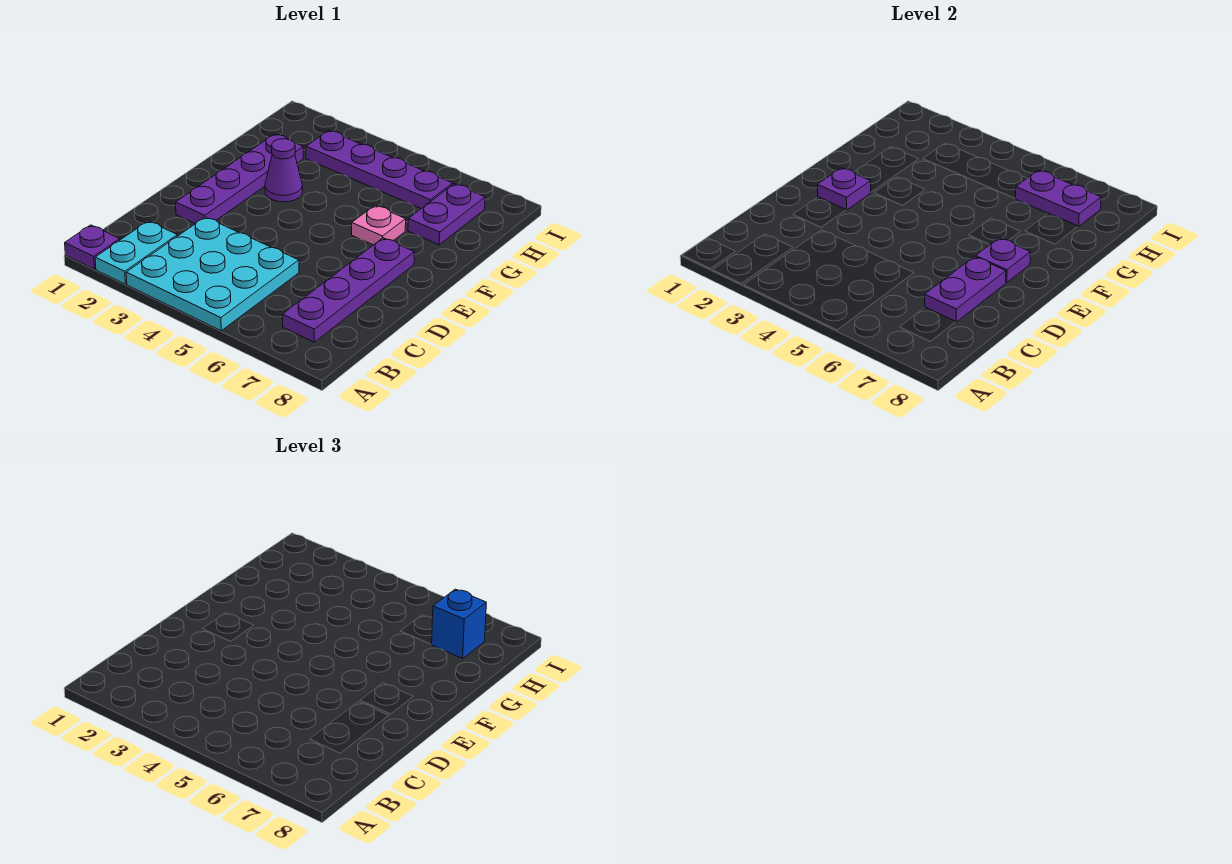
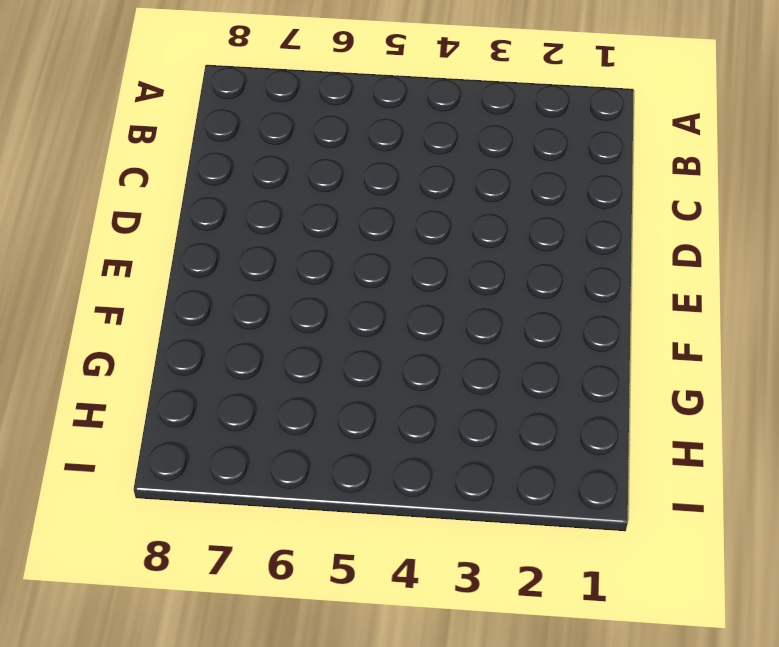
none -> purple 1x1 plate [65,225,120,269]
none -> cyan 1x2 plate [95,221,177,284]
none -> cyan 3x3 plate [126,217,299,331]

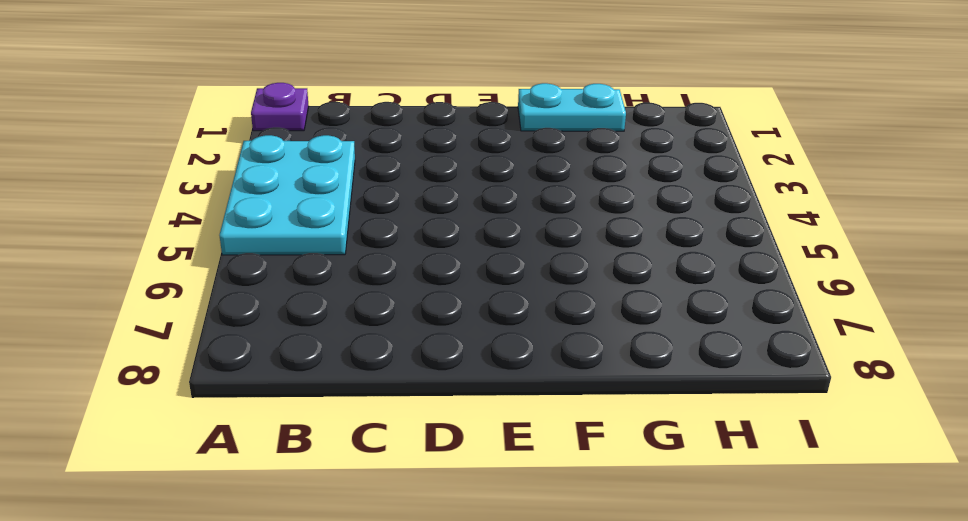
cyan 2x3 plate [219,135,355,255] -> cyan 3x3 plate [126,217,299,331]
cyan 1x2 plate [518,83,626,131] -> cyan 1x2 plate moved to [95,221,177,284]
none -> purple 1x4 plate [282,238,414,342]
none -> purple 1x4 plate [176,134,303,224]
none -> purple 1x1 cone [265,139,303,202]

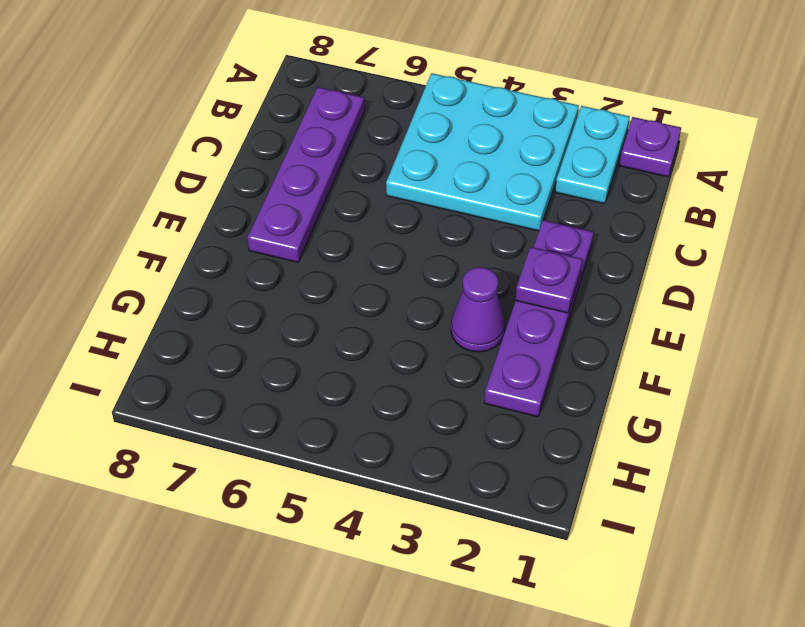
none -> pink 1x1 plate [352,205,406,245]
none -> purple 1x2 plate [408,184,485,245]
none -> purple 1x4 plate [306,131,453,209]

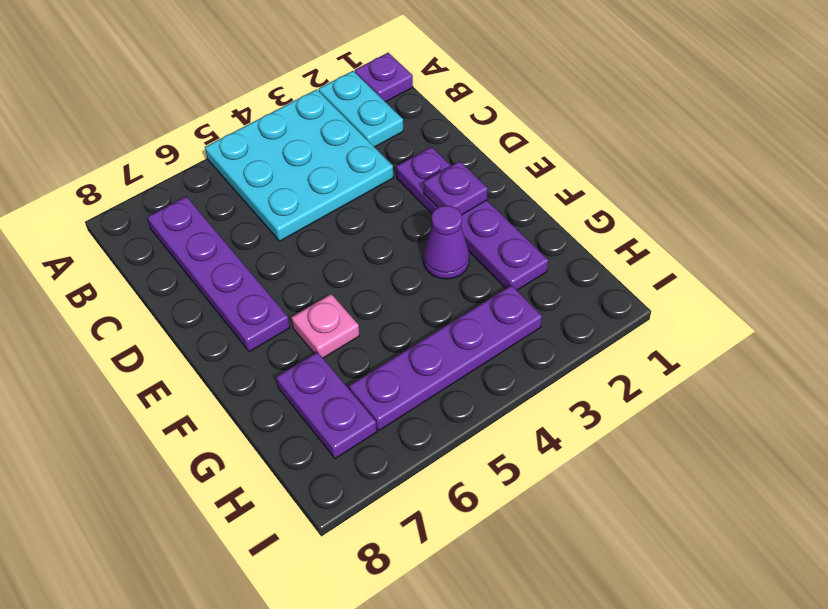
none -> purple 1x2 plate [925,257,1006,322]
none -> purple 1x1 plate [976,238,1030,283]
none -> purple 1x2 plate [1016,170,1101,226]

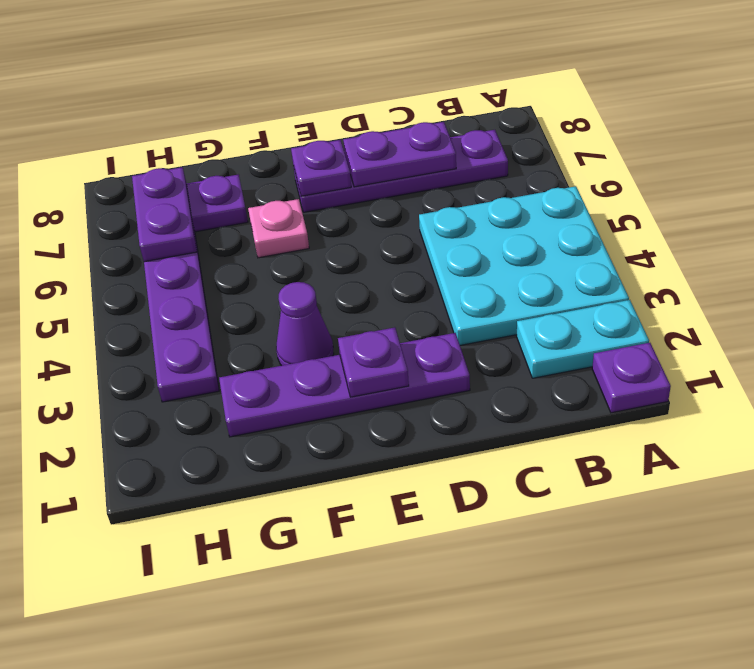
none -> blue 1x1 brick [431,589,486,658]

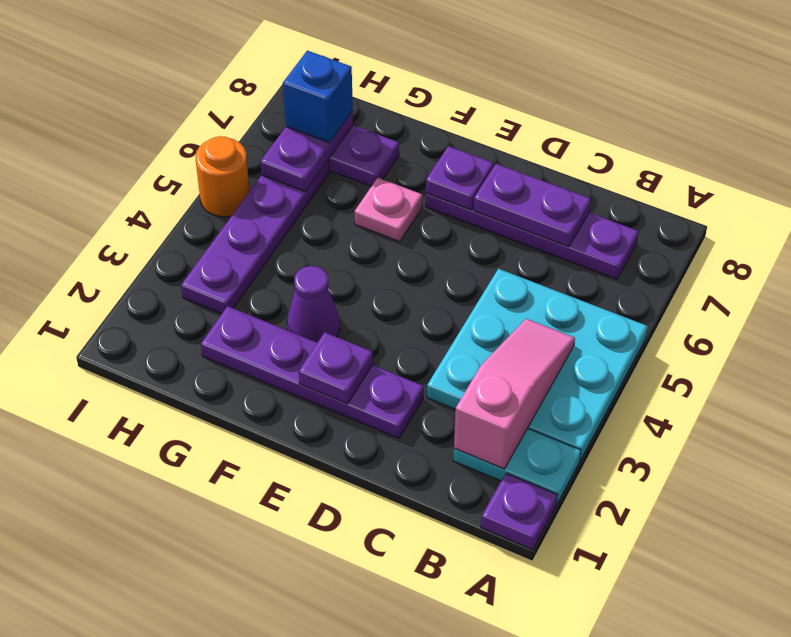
pink 1x3 slope [454,319,575,469] -> none
orange 1x1 round brick [196,136,250,217] -> none

